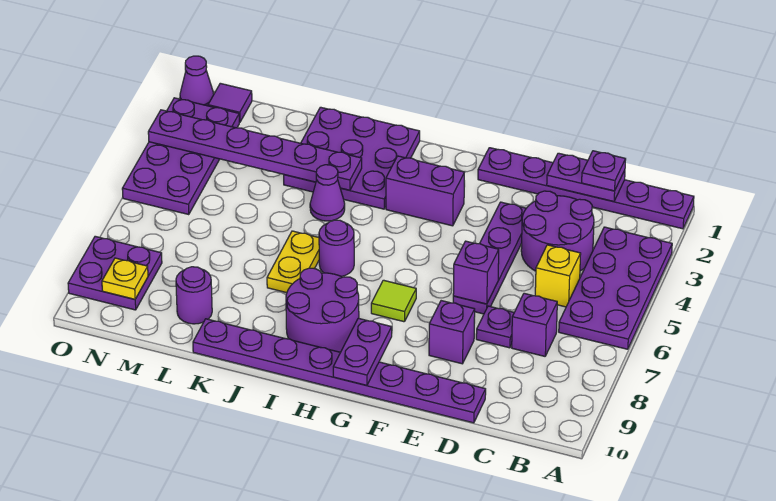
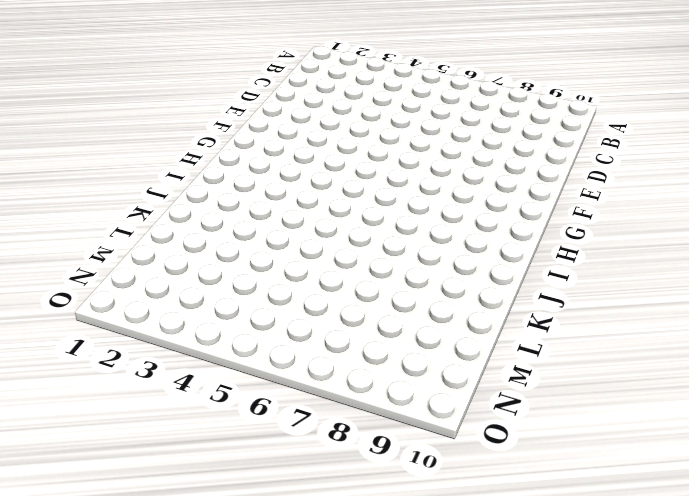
none -> purple 1x6 plate [478,148,694,229]
none -> purple 2x4 plate [559,227,672,349]
none -> purple 2x2 round brick [521,191,594,271]

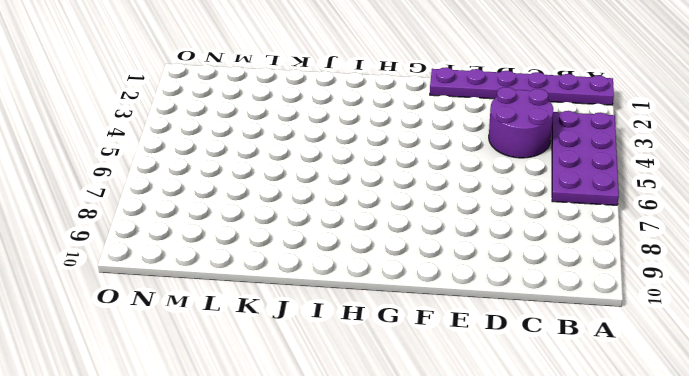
none -> yellow 1x1 brick [535,245,581,307]
none -> purple 1x1 brick [512,293,557,356]
none -> purple 1x1 plate [476,306,514,348]

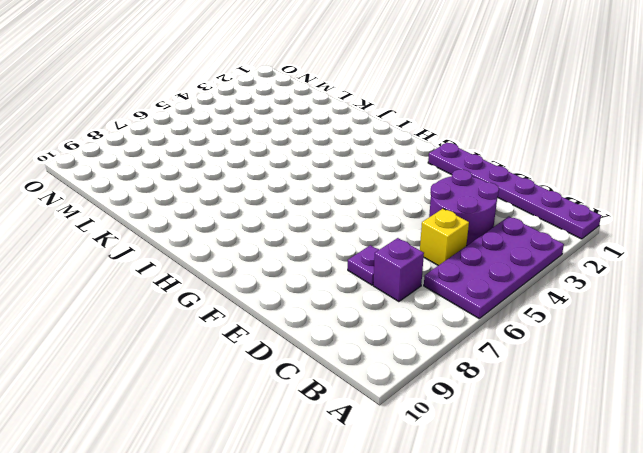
none -> purple 1x8 plate [193,319,486,423]
none -> purple 1x4 plate [453,202,526,314]
none -> purple 1x1 brick [429,301,475,364]

